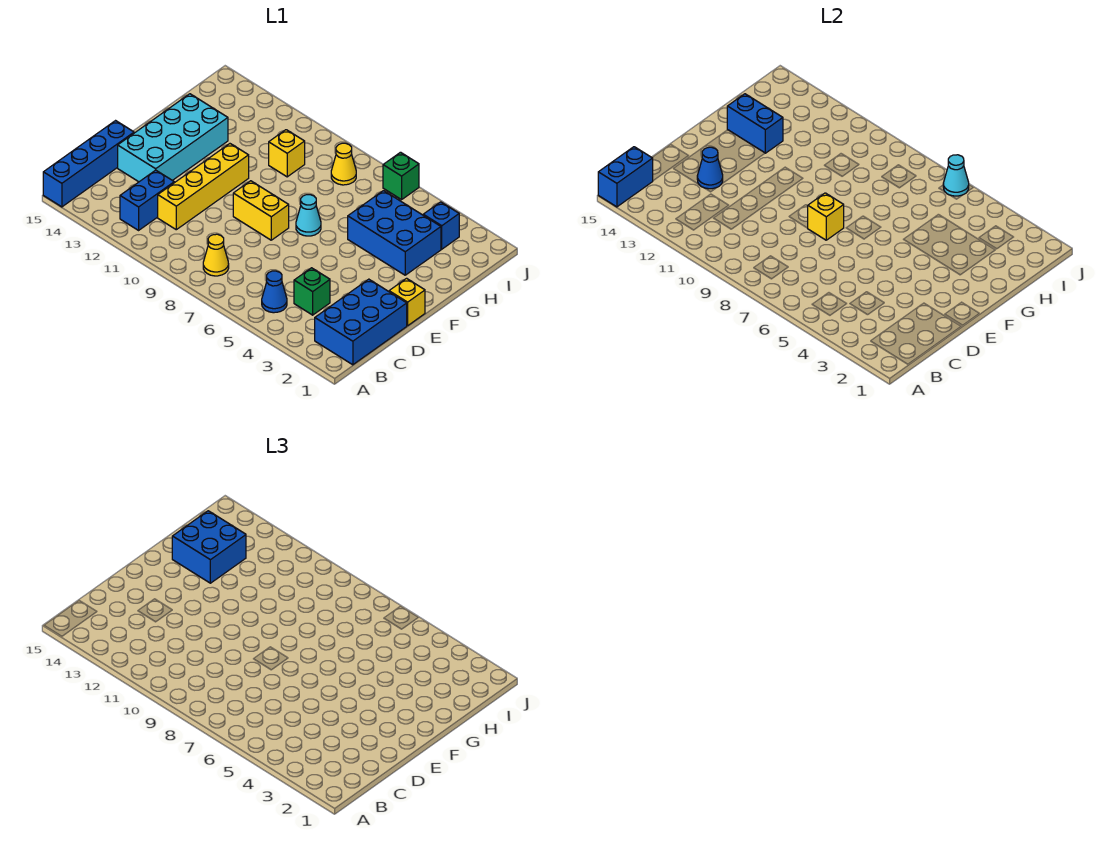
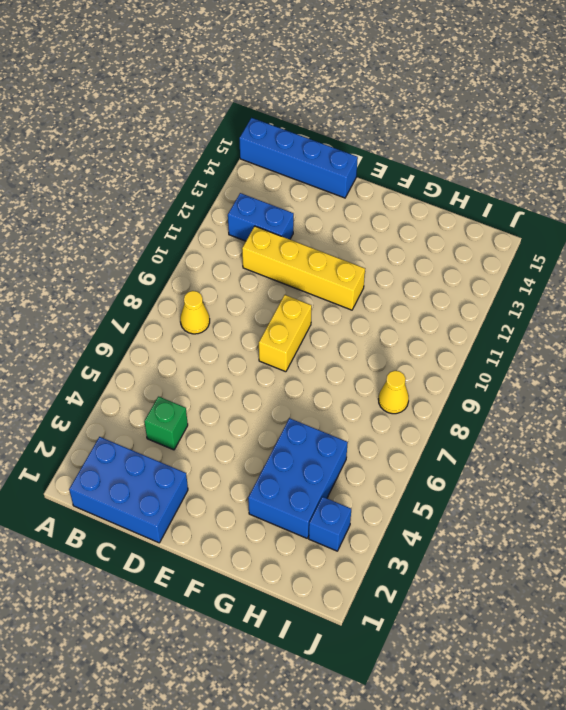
none -> blue 1x1 cone [262,271,287,313]
none -> cyan 2x4 brick [118,94,228,182]
none -> yellow 1x1 brick [389,278,425,326]

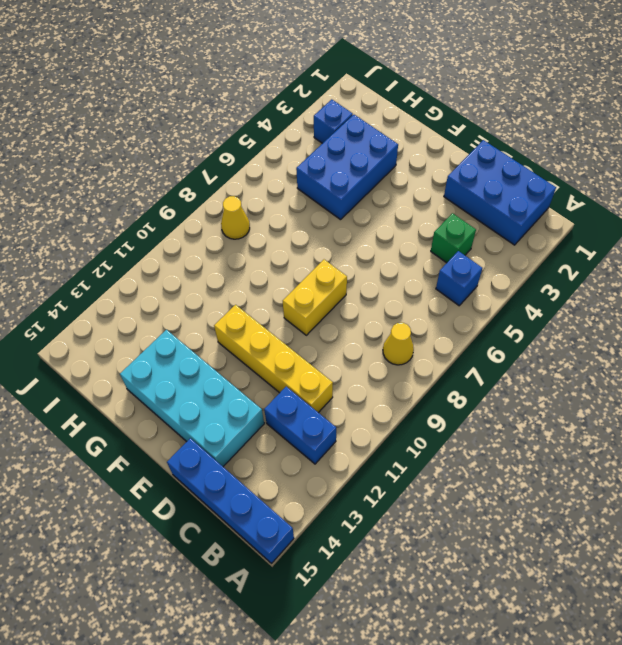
blue 1x1 brick [436,251,482,306] -> blue 1x1 cone [262,271,287,313]
none -> yellow 1x1 brick [389,278,425,326]
none -> cyan 1x1 cone [296,195,321,236]
none -> yellow 1x1 brick [269,130,305,177]

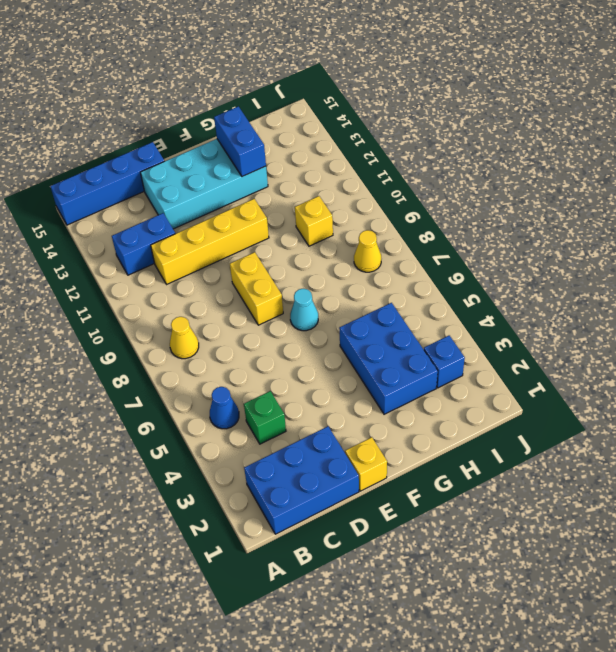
none -> green 1x1 brick [383,152,419,200]
none -> blue 1x2 brick [598,147,653,207]
none -> blue 1x1 cone [697,147,723,189]

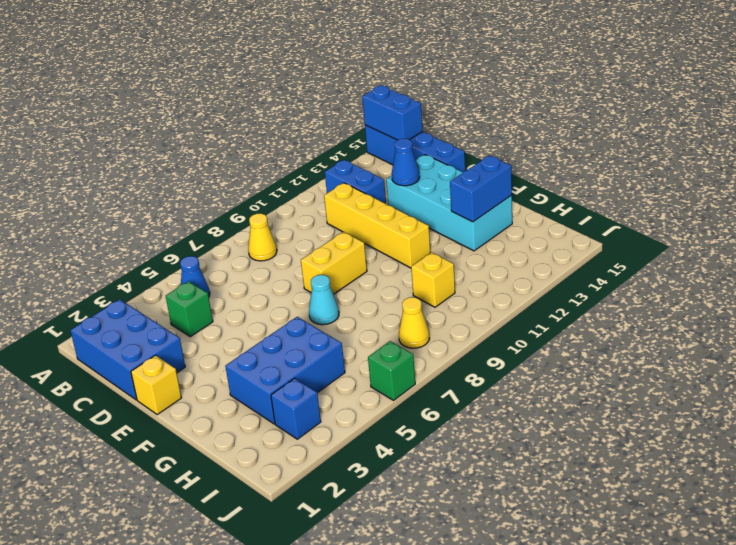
none -> yellow 1x1 brick [808,193,844,240]
none -> cyan 1x1 cone [943,155,969,196]
none -> blue 2x2 brick [172,511,246,583]

